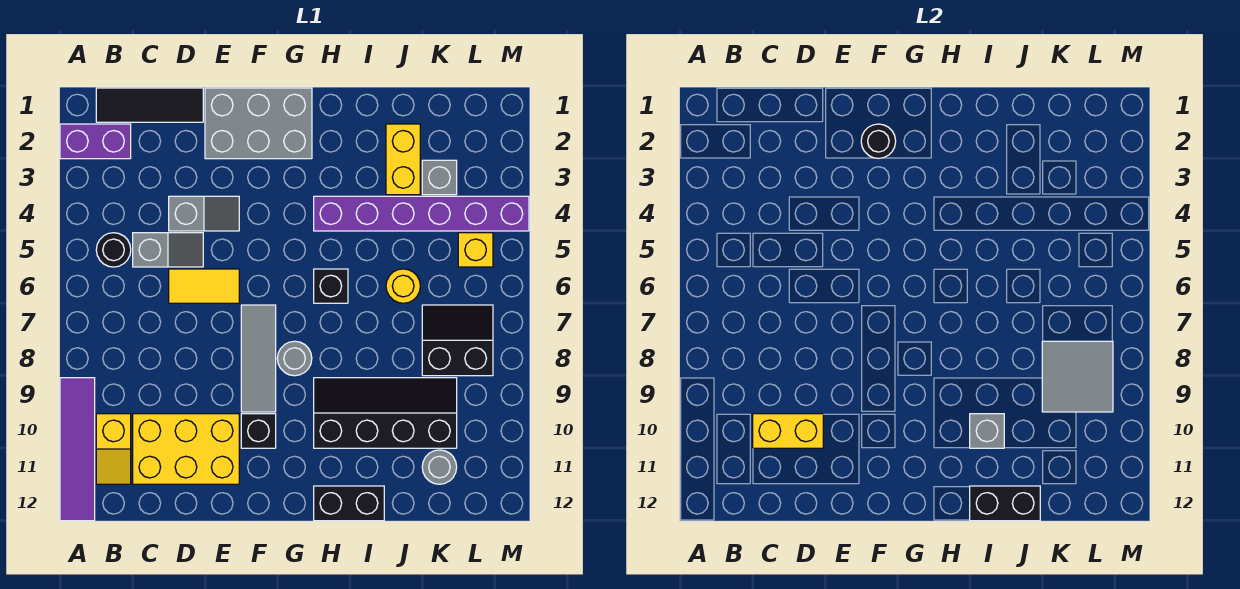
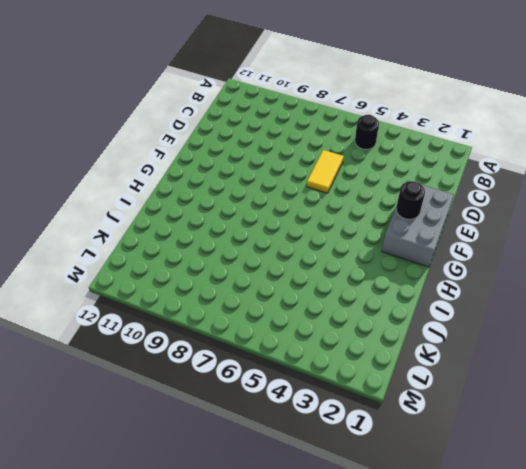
none -> purple 1x2 brick [60,124,131,159]
none -> purple 1x4 tile [60,378,95,521]
none -> black 1x3 tile [96,88,203,122]

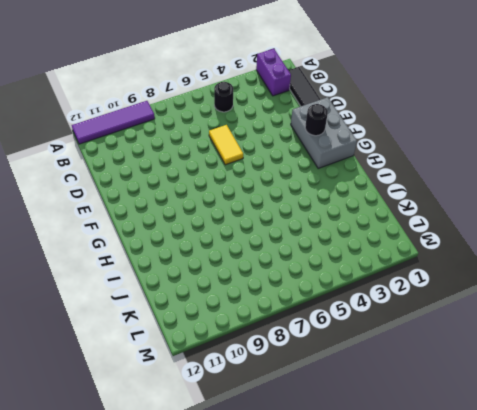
none -> yellow 1x2 slope [96,414,131,484]
none -> grey 1x2 slope [133,233,203,267]
none -> yellow 2x3 brick [133,414,239,484]

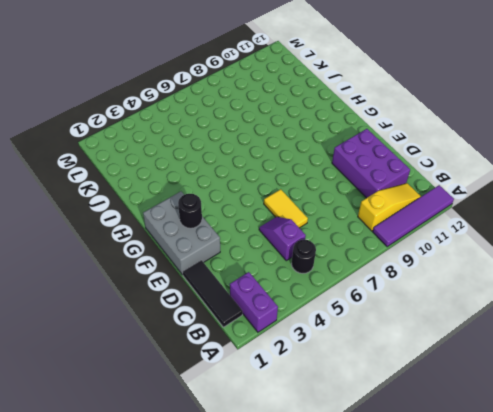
yellow 1x3 slope [358,183,421,231] -> yellow 1x2 slope [96,414,131,484]
purple 1x2 slope [259,217,306,261] -> grey 1x2 slope [133,233,203,267]
purple 2x3 brick [332,129,410,198] -> yellow 2x3 brick [133,414,239,484]
none -> grey 1x2 slope [169,196,239,231]
none -> grey 1x3 tile [241,305,276,412]
none -> black 1x1 brick [241,414,276,448]

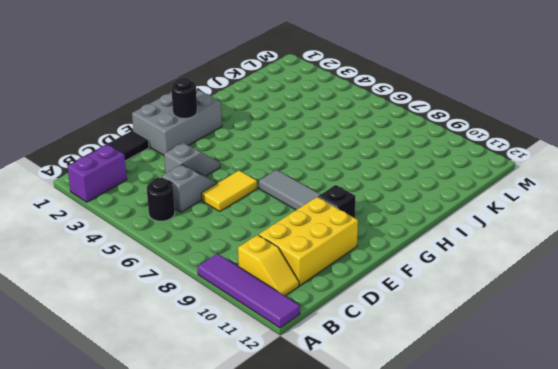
none -> grey 1x1 round brick [277,341,312,376]
none -> purple 1x6 brick [314,196,529,231]
none -> black 1x1 brick [314,269,348,303]

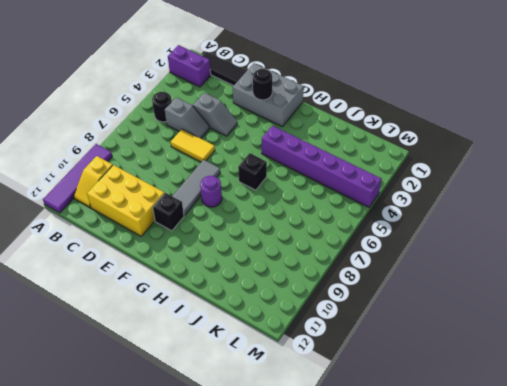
purple 1x1 round brick [200,176,222,207] -> grey 1x1 round brick [277,341,312,376]
none -> black 2x4 slope [314,378,457,448]
none -> black 1x2 brick [314,486,384,521]
none -> yellow 1x2 brick [386,124,420,195]

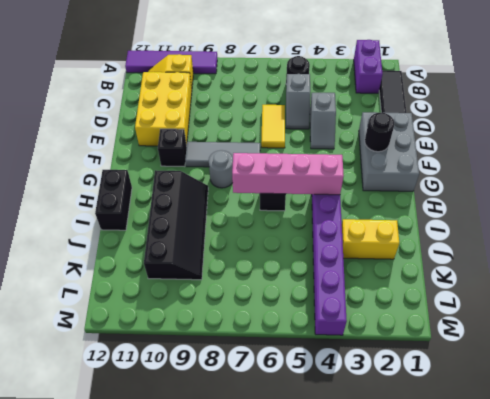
pink 1x4 brick [232,153,344,195] -> none
none -> yellow 1x1 round brick [386,269,420,303]
none -> grey 1x1 brick [422,160,457,195]
none -> black 2x2 slope [422,305,493,376]

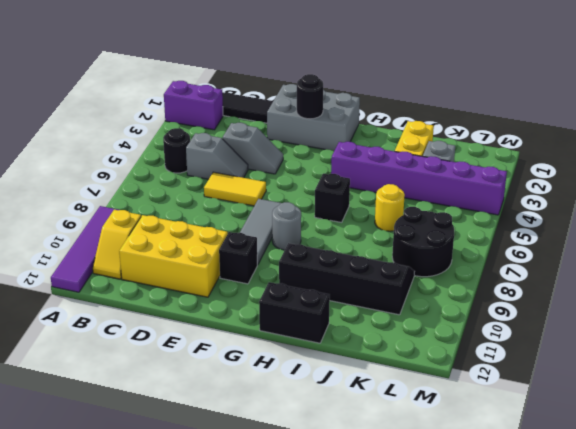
black 2x2 round brick [392,207,454,277] -> black 2x2 slope [422,305,493,376]
none -> grey 1x1 round brick [422,450,457,484]
none -> yellow 1x1 brick [458,233,493,267]
none -> yellow 1x2 brick [753,414,823,448]

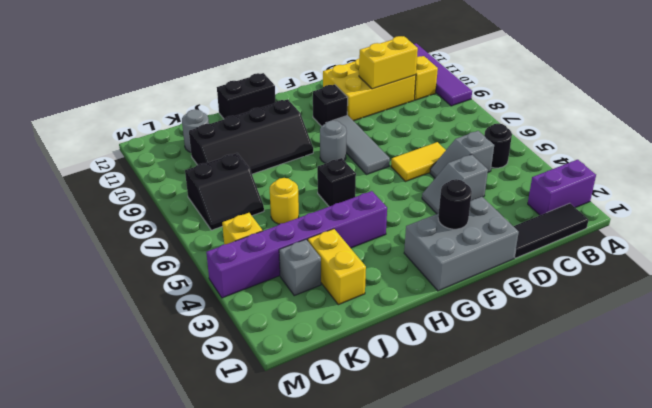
none -> grey 1x1 brick [970,414,1004,448]
none -> black 1x2 brick [970,486,1040,521]
none -> grey 2x2 tile [1042,341,1113,412]

